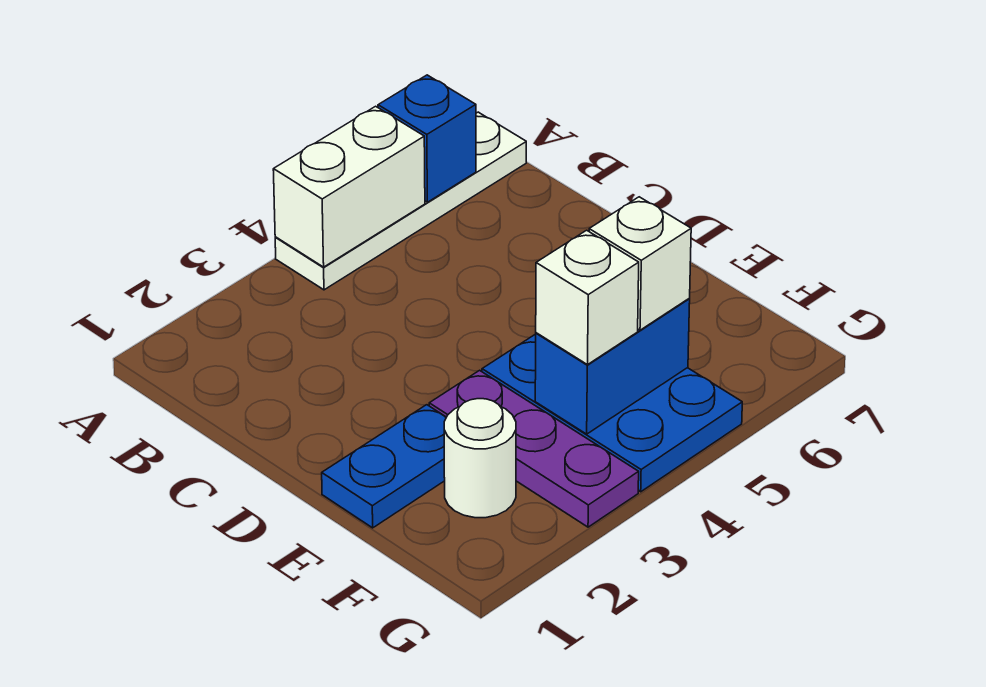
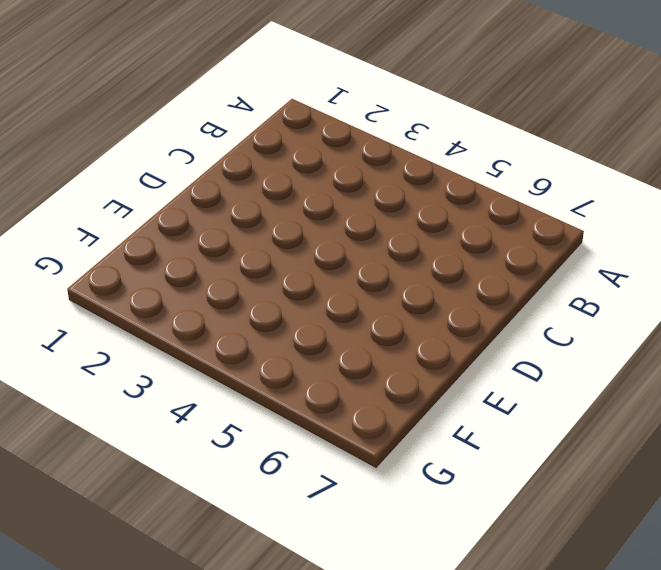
none -> white 1x4 plate [275,112,526,290]
none -> blue 1x2 plate [322,405,446,528]

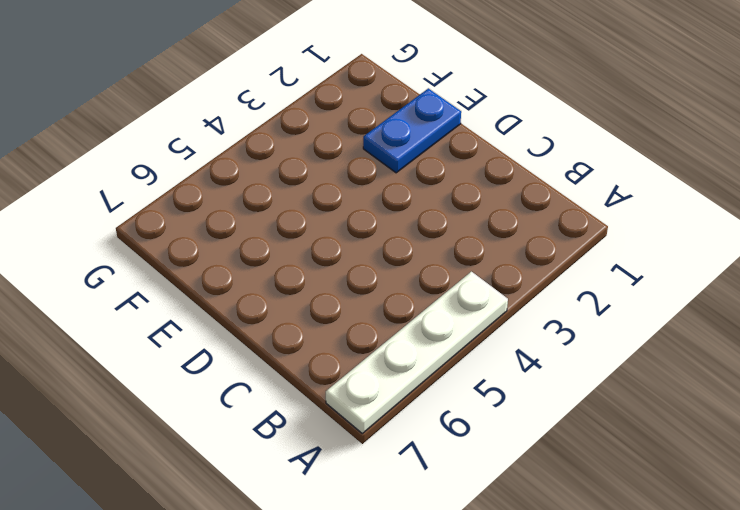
none -> purple 1x3 plate [429,370,639,527]
none -> blue 2x3 plate [482,334,742,492]

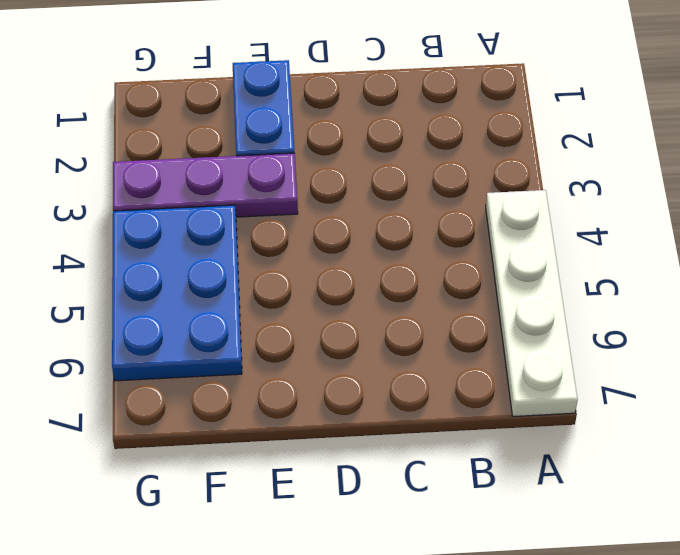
blue 2x3 plate [112,205,242,381] -> blue 2x3 plate turned to [482,334,742,492]
none -> white 1x1 round brick [444,399,516,518]
none -> white 1x2 brick [273,106,425,267]

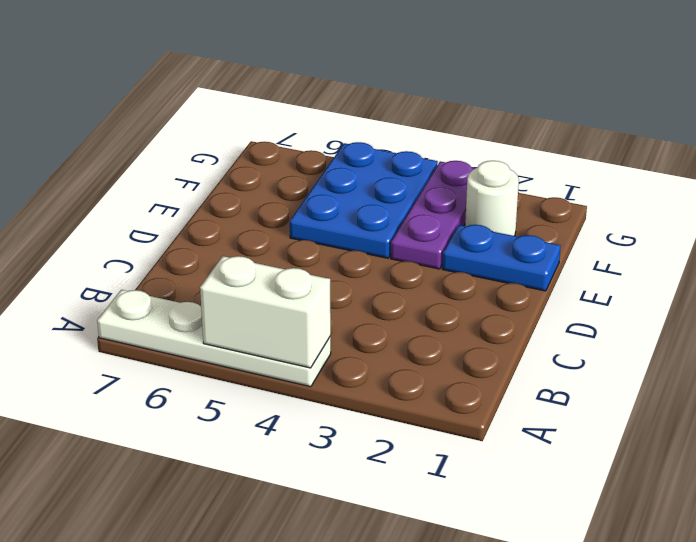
none -> blue 1x1 brick [378,75,476,202]
none -> blue 1x2 brick [535,299,690,434]

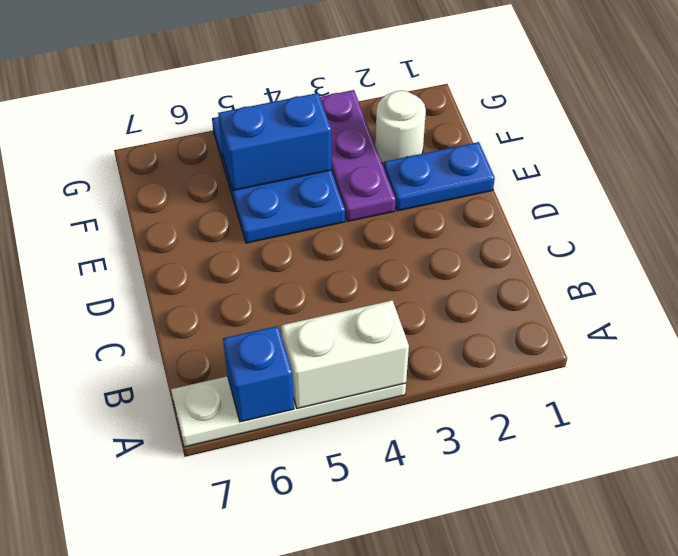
none -> white 1x1 brick [536,230,639,365]
none -> white 1x1 brick [589,197,691,330]

